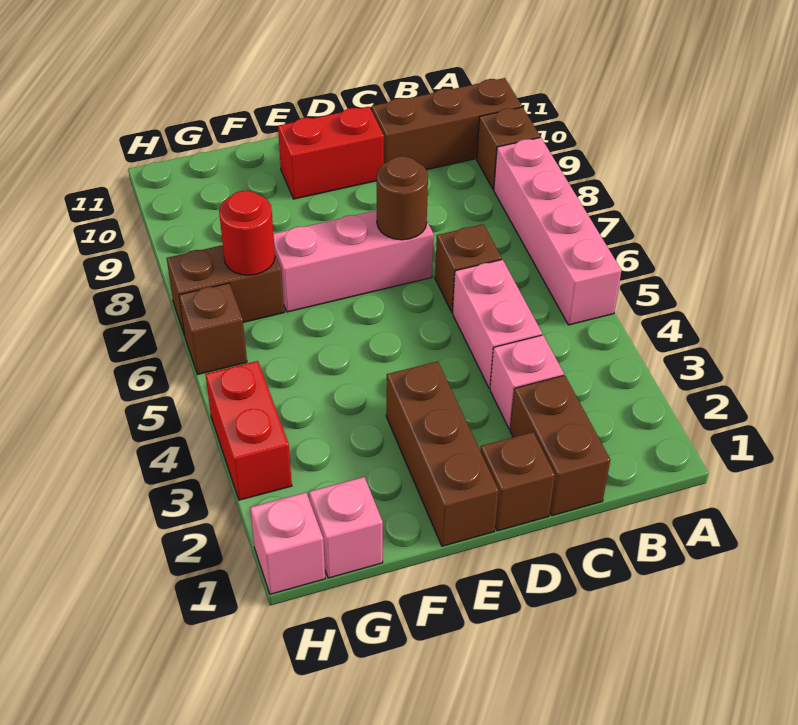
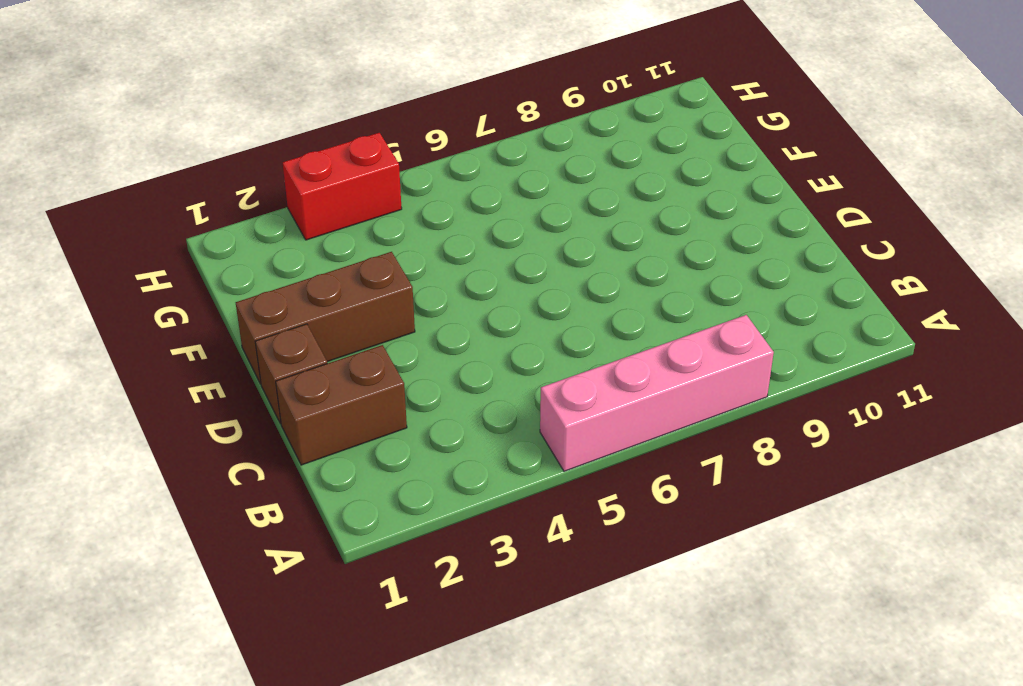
none -> brown 1x1 brick [477,107,540,189]
none -> brown 1x3 brick [372,78,522,170]
none -> pink 1x1 brick [490,335,564,429]

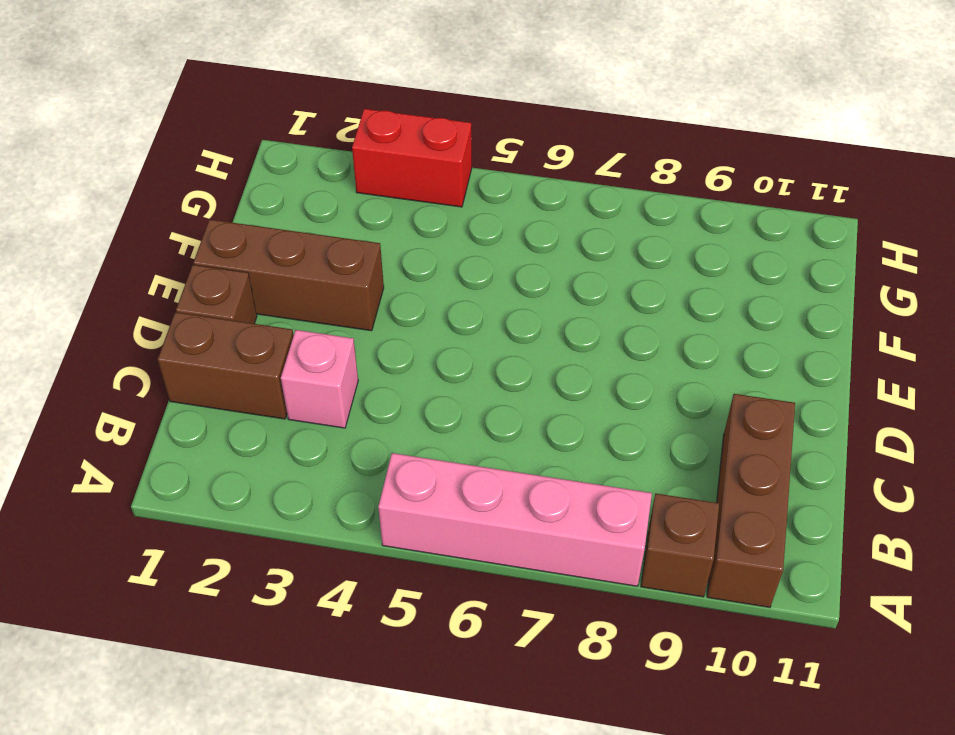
none -> pink 1x2 brick [453,260,542,388]
none -> brown 1x1 brick [435,224,502,312]
none -> pink 1x3 brick [274,210,434,312]

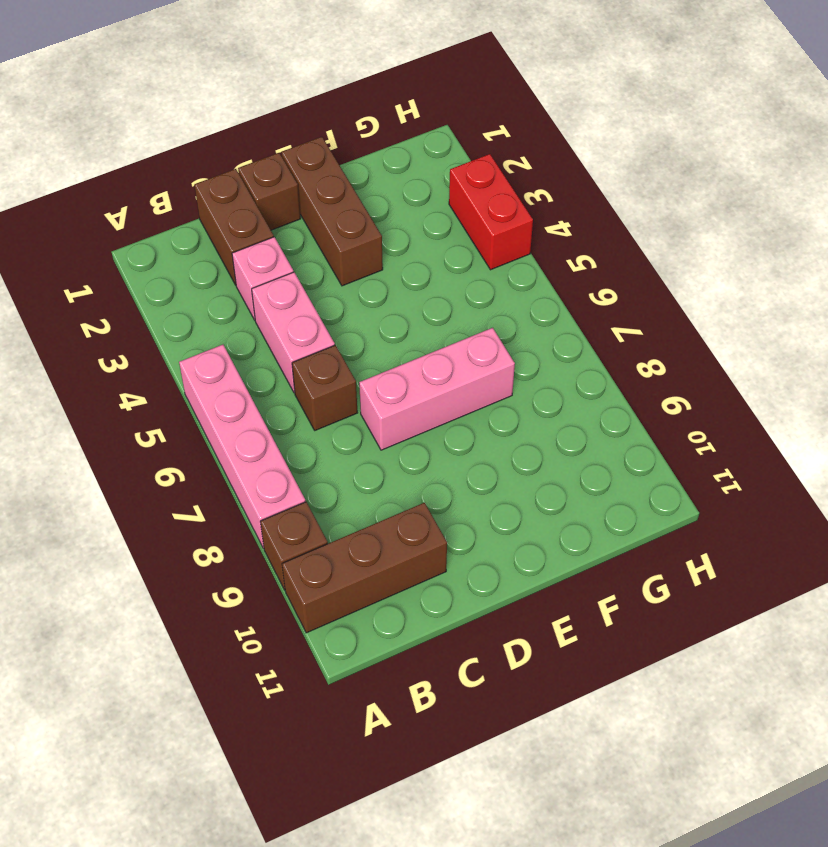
none -> red 1x2 brick [278,107,384,199]
none -> pink 1x1 brick [309,477,383,578]
none -> brown 1x2 brick [167,245,284,336]

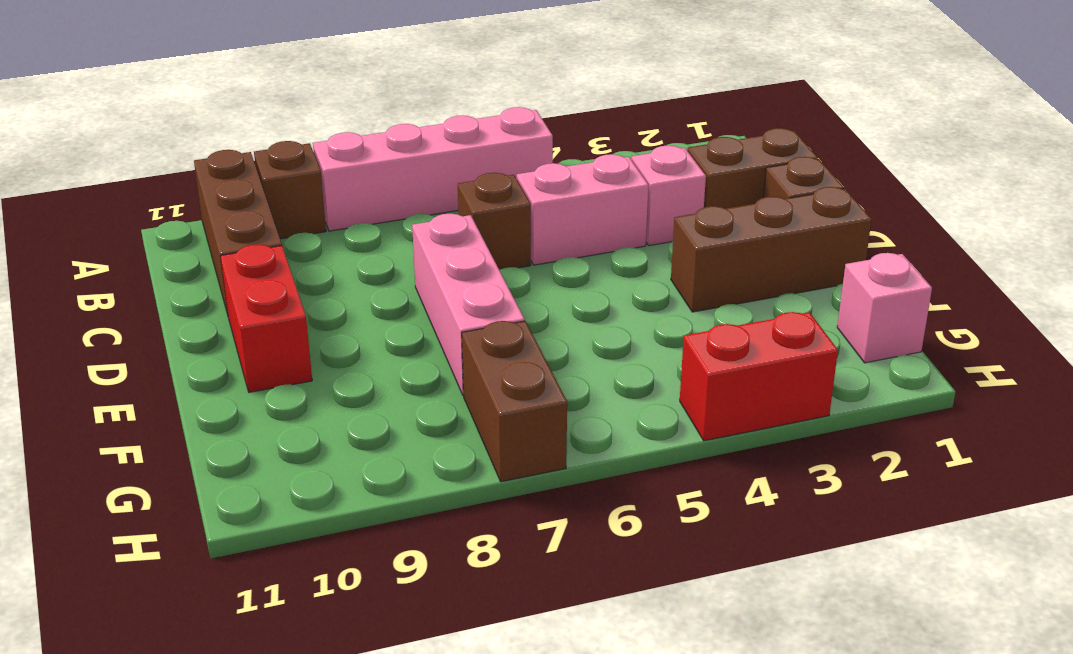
none -> pink 1x1 brick [250,492,325,594]
none -> brown 1x1 brick [179,283,247,375]
none -> brown 1x1 round brick [377,156,428,240]

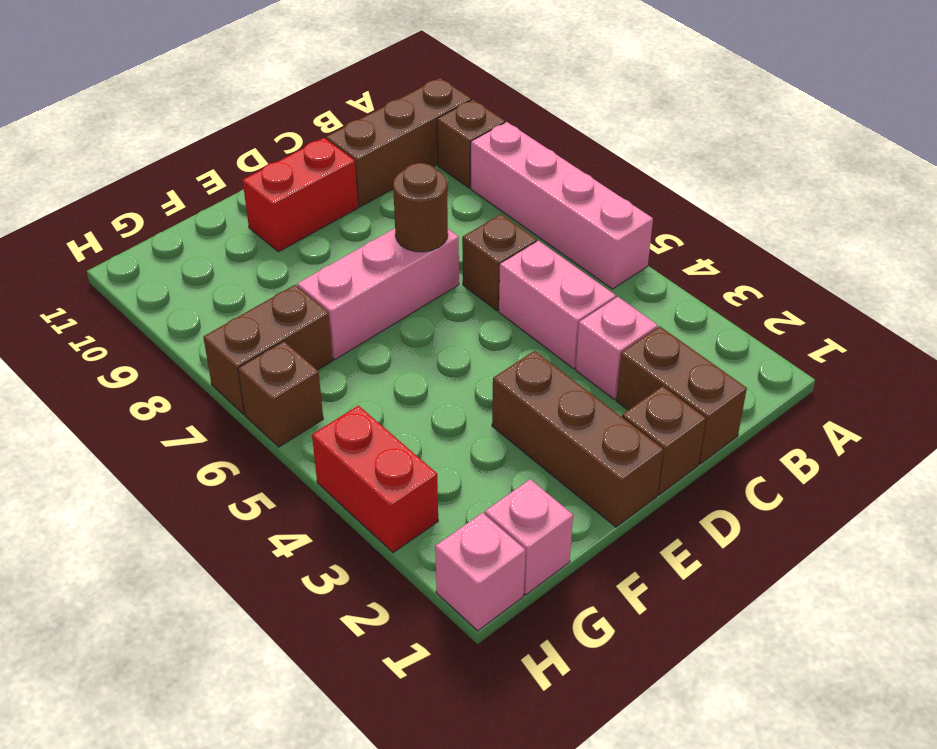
none -> red 1x1 round brick [219,191,275,275]

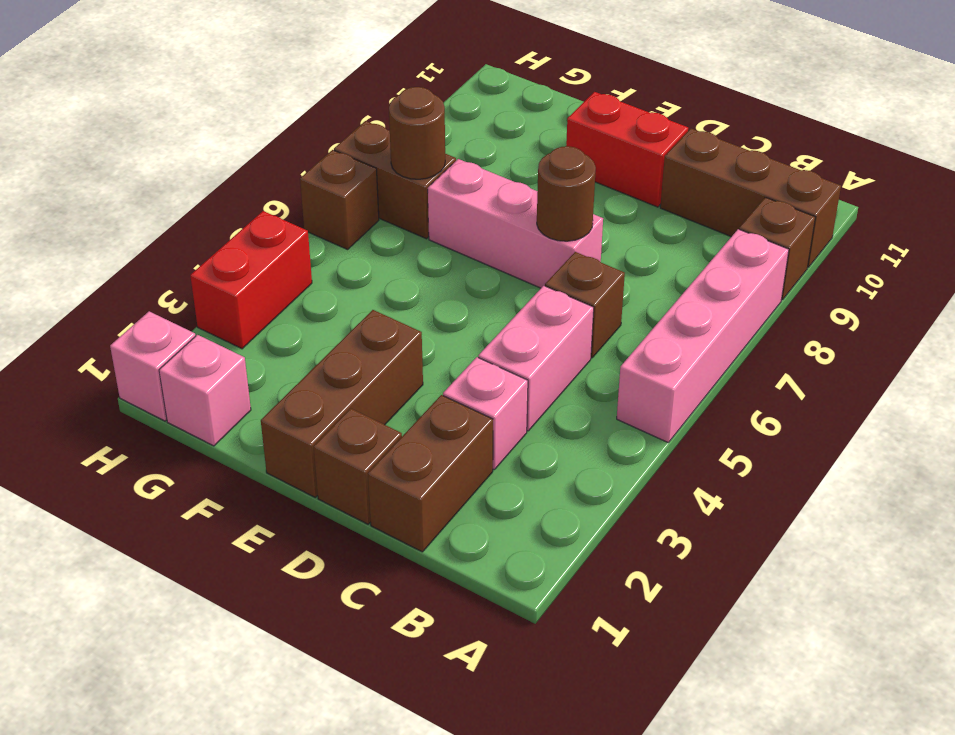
brown 1x1 round brick [389,87,445,179] -> red 1x1 round brick [219,191,275,275]

